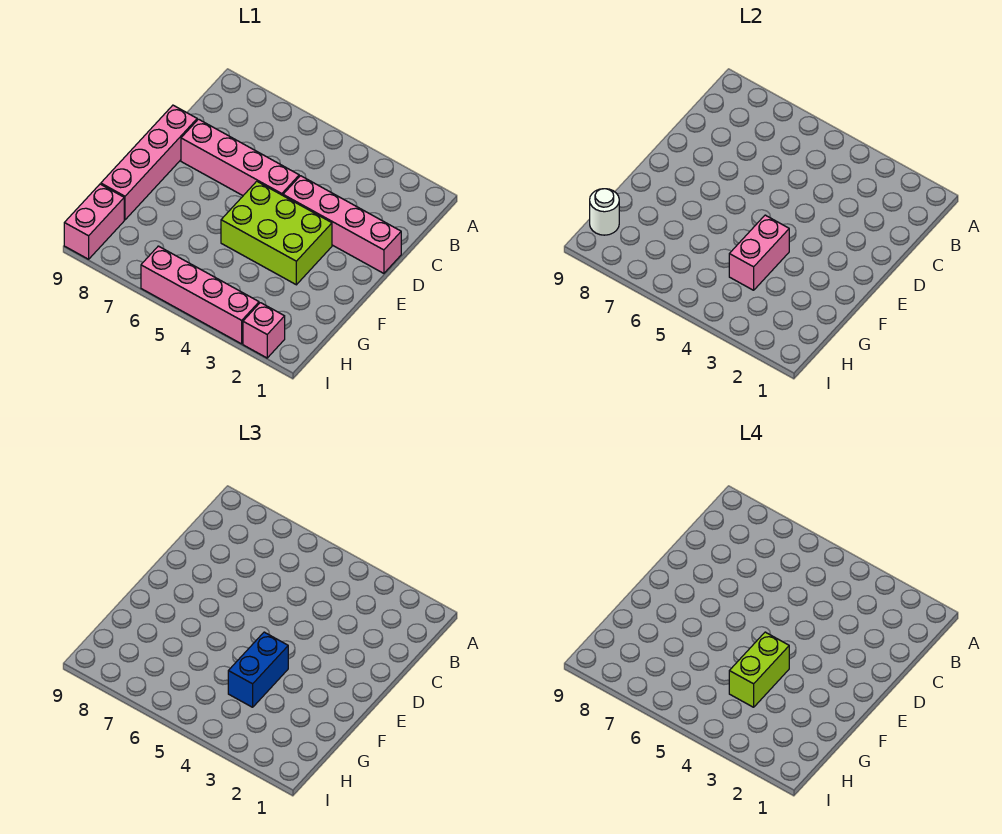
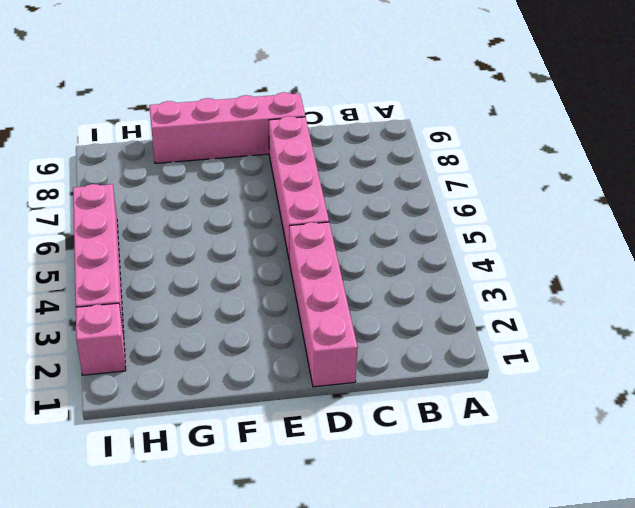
none -> lime 2x3 brick [221,181,332,285]
none -> pink 1x2 brick [64,184,124,259]

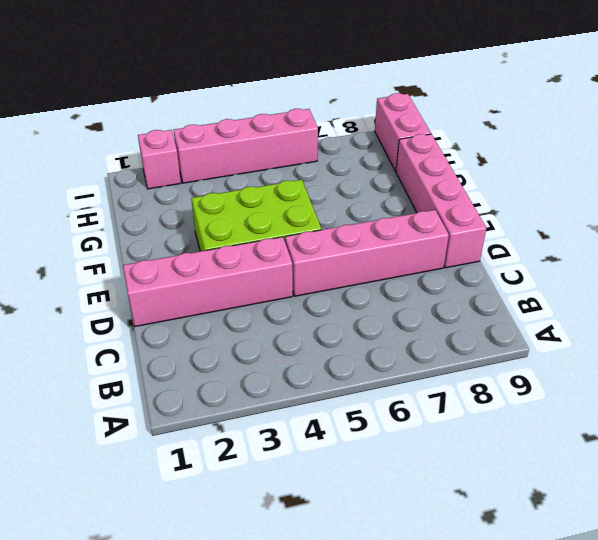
none -> pink 1x2 brick [729,215,789,290]
none -> white 1x1 round brick [590,189,619,235]

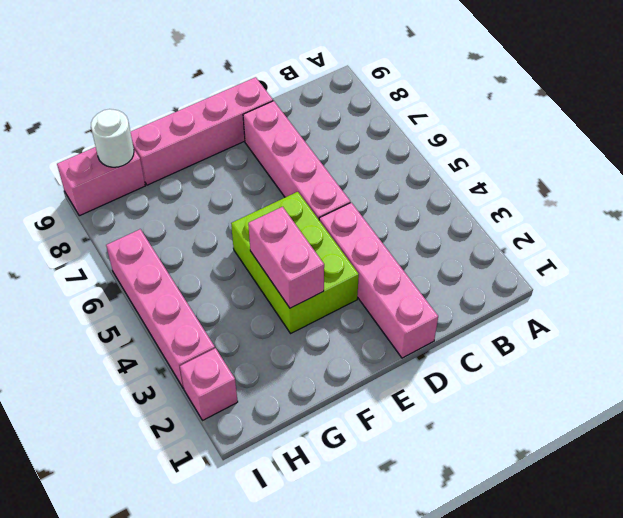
pink 1x2 brick [248,207,324,308] -> pink 1x2 brick turned to [729,215,789,290]
none -> blue 1x2 brick [228,632,288,707]
none -> lime 1x2 brick [729,632,789,707]

